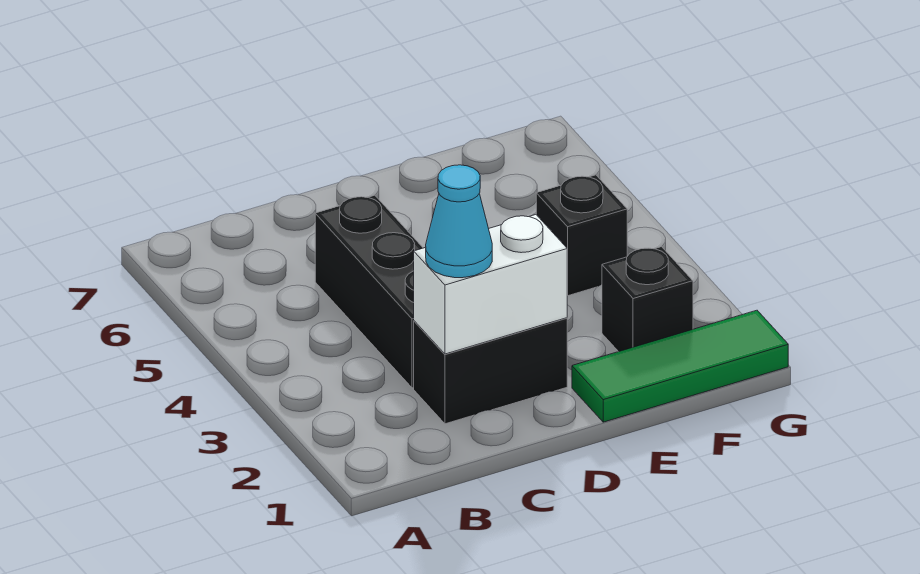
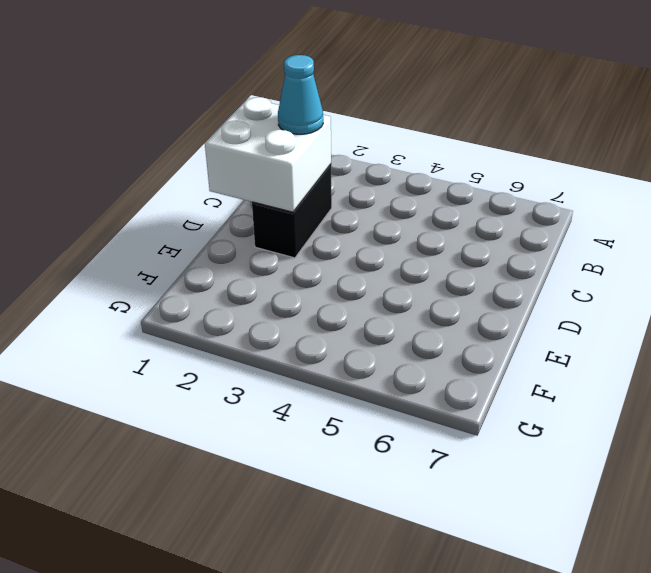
white 2x2 brick [205,97,331,212] -> white 1x2 brick [414,215,568,354]
none -> black 1x3 brick [315,195,423,388]
none -> green 1x3 tile [572,310,788,422]

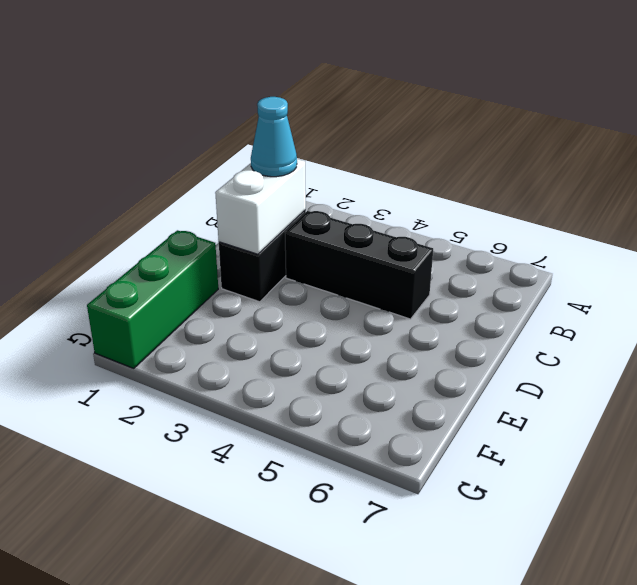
green 1x3 brick [87,230,218,368] -> green 1x3 tile [572,310,788,422]
none -> black 1x1 brick [602,247,693,352]
none -> black 1x1 brick [536,175,627,296]

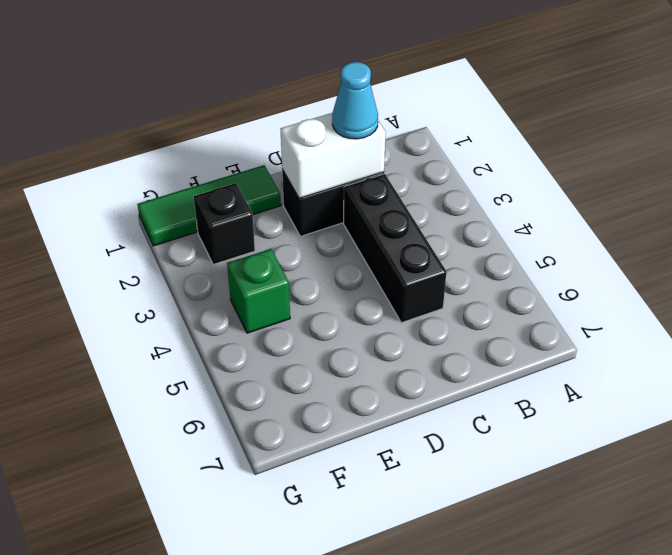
green 1x1 brick [227,249,290,333] -> black 1x1 brick [536,175,627,296]

